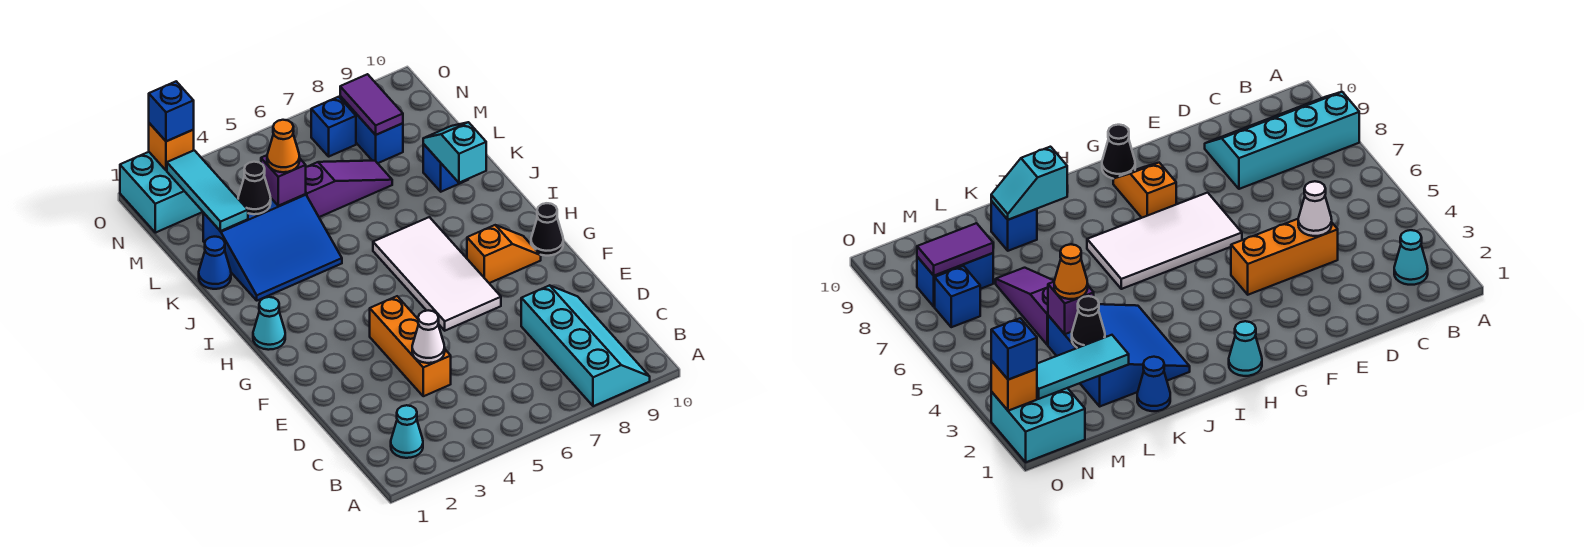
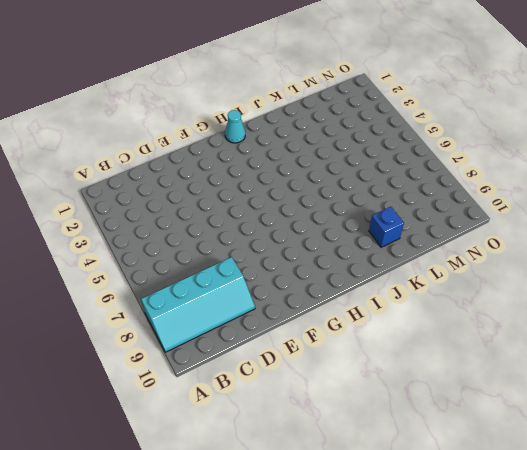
none -> cyan 1x1 cone [391,405,423,458]
none -> orange 1x3 brick [370,296,451,396]
none -> white 2x4 tile [373,217,501,331]

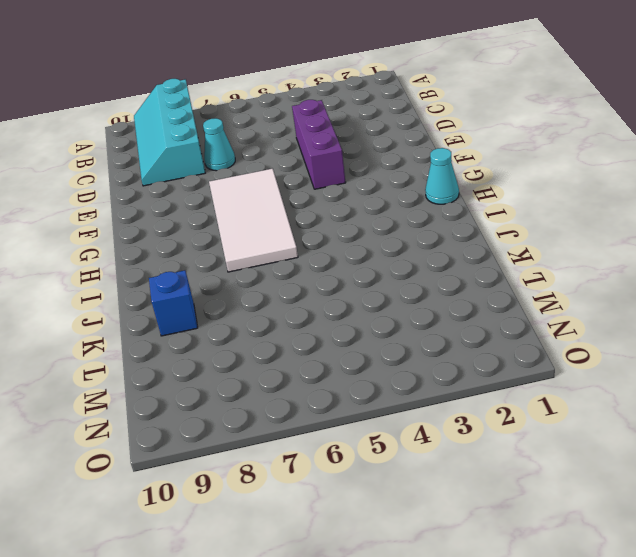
purple 1x3 brick [292,100,346,189] -> orange 1x3 brick [370,296,451,396]
cyan 1x1 cone [203,118,235,171] -> cyan 1x1 cone moved to [391,405,423,458]
none -> orange 1x2 slope [467,225,541,283]
none -> black 1x1 cone [531,203,563,256]
none -> blue 3x3 slope [203,194,342,301]

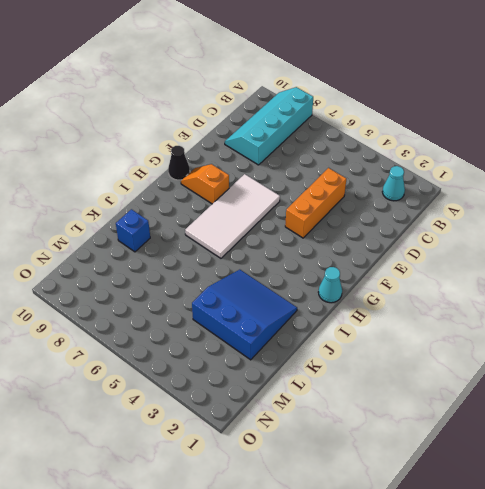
none -> blue 1x1 cone [199,237,231,289]
none -> purple 1x3 slope [306,161,392,217]
none -> blue 1x2 brick [340,96,403,163]

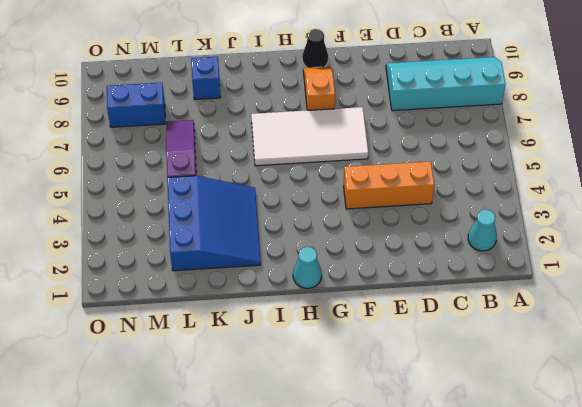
none -> blue 1x1 cone [199,237,231,289]
none -> cyan 2x2 brick [120,152,203,233]
none -> blue 1x1 brick [311,97,356,156]

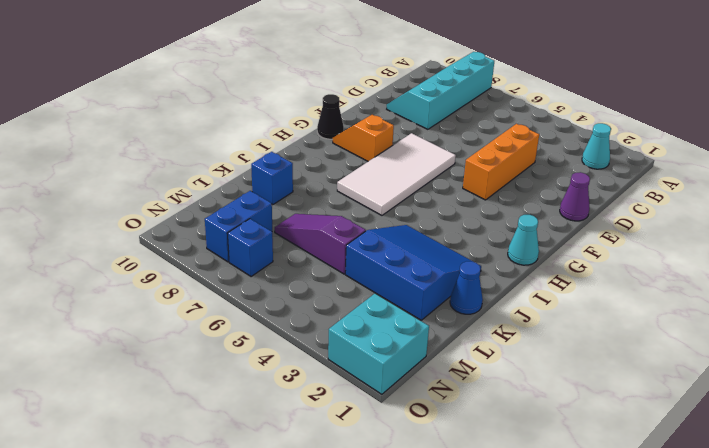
purple 1x1 cone [560,172,590,221] -> none
none -> white 1x1 cone [412,310,445,363]
none -> cyan 1x2 slope [423,122,486,183]
none -> cyan 1x3 tile [167,150,248,231]

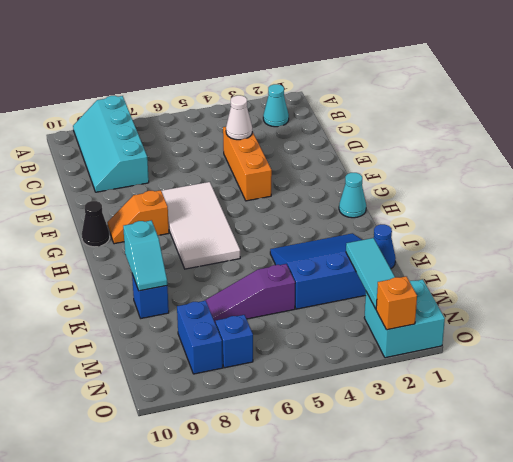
none -> black 1x1 cone [238,162,271,214]
none -> purple 1x1 brick [261,155,306,206]
none -> purple 1x2 tile [340,74,403,135]

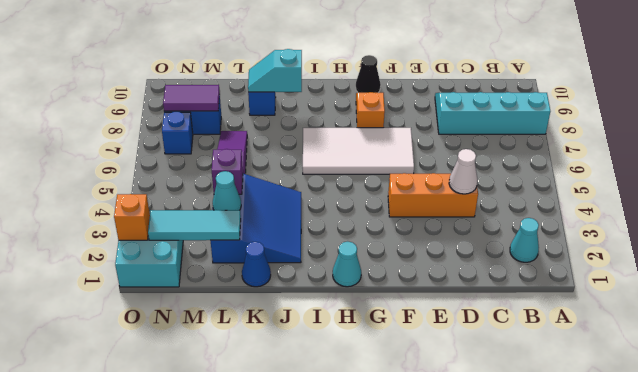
cyan 1x1 cone [213,171,241,210] -> black 1x1 cone [238,162,271,214]
none -> orange 1x1 cone [267,120,300,172]
none -> blue 1x1 brick [149,81,194,141]

